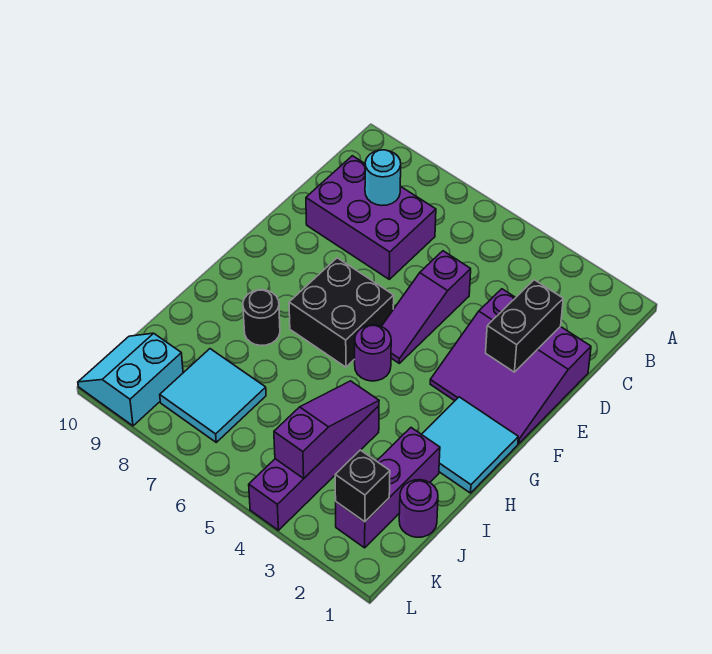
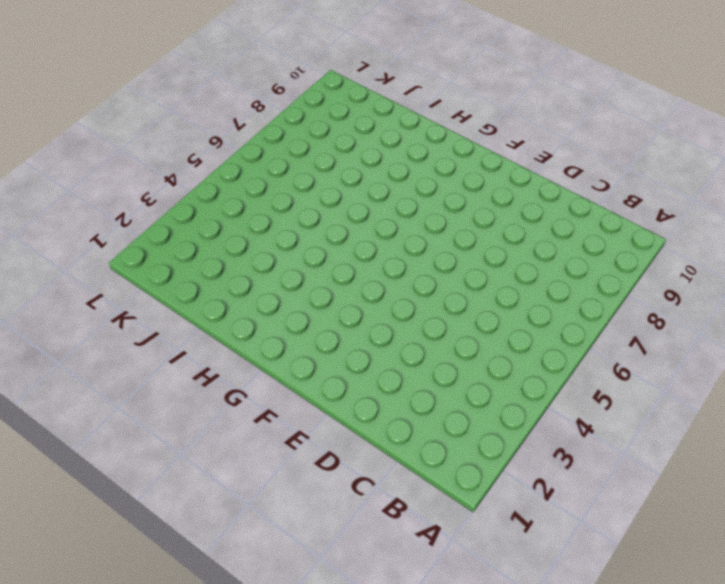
none -> purple 2x3 brick [306,156,436,279]
none -> purple 3x3 slope [430,289,591,444]
none -> purple 1x3 slope [381,251,471,363]

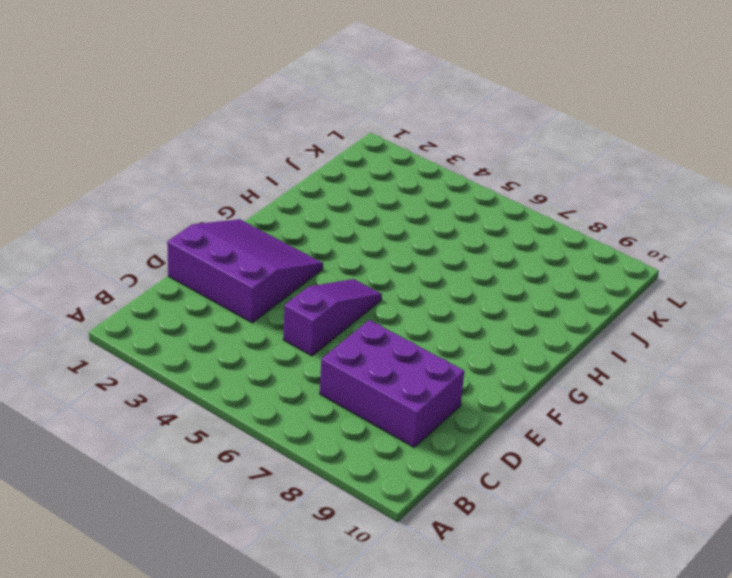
none -> black 2x2 brick [289,258,394,367]
none -> cyan 2x2 tile [421,397,518,493]
none -> purple 1x1 round brick [355,325,391,381]

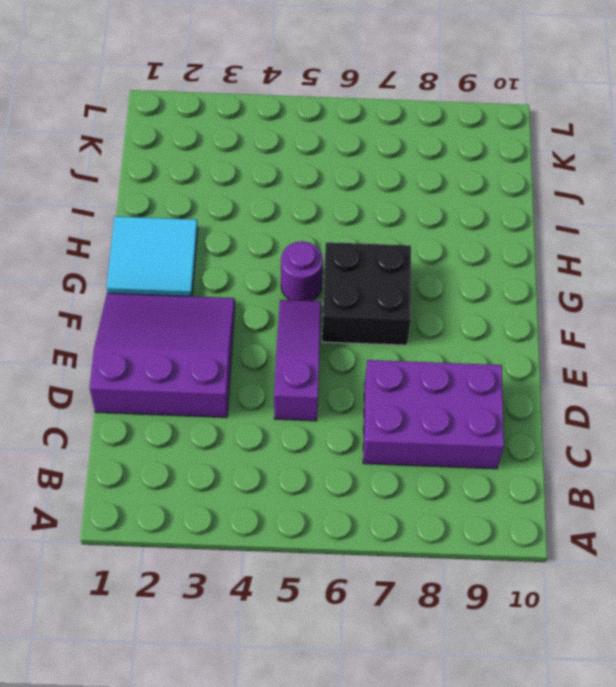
none -> black 1x1 round brick [243,290,280,346]
none -> purple 1x3 brick [336,428,440,548]
none -> purple 1x4 brick [249,406,379,530]

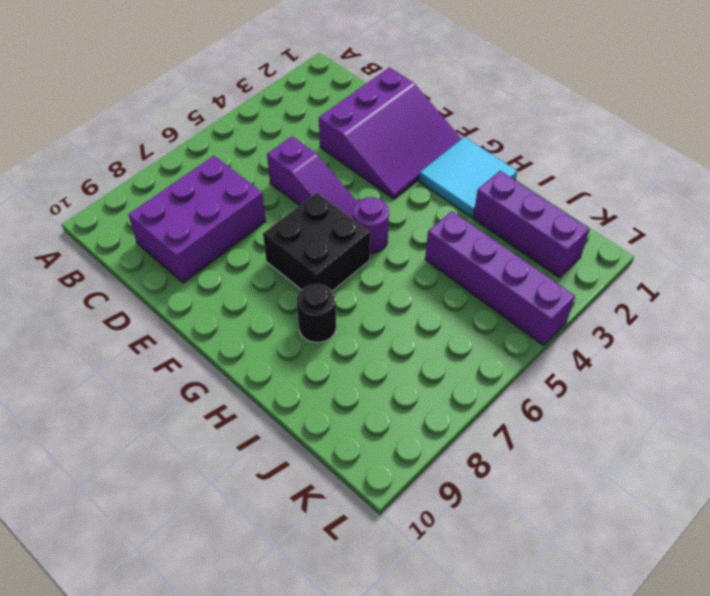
none -> purple 1x1 round brick [399,480,438,537]
none -> cyan 2x2 tile [160,349,266,442]
none -> cyan 2x2 slope [78,333,183,426]

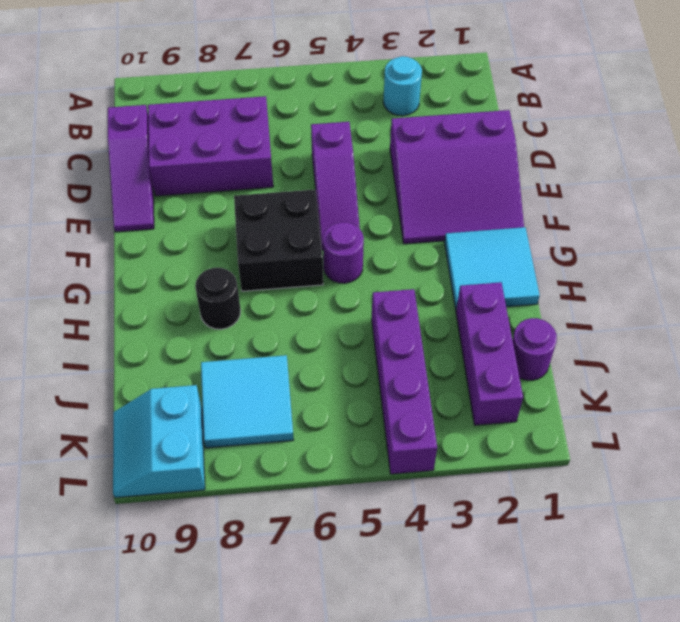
cyan 1x1 round brick [383,56,422,116] -> cyan 1x1 round brick moved to [365,150,401,206]
purple 1x3 slope [108,105,154,232] -> purple 1x3 slope turned to [274,381,379,479]
none -> black 1x2 brick [486,280,563,372]
none -> black 1x1 brick [335,450,390,522]

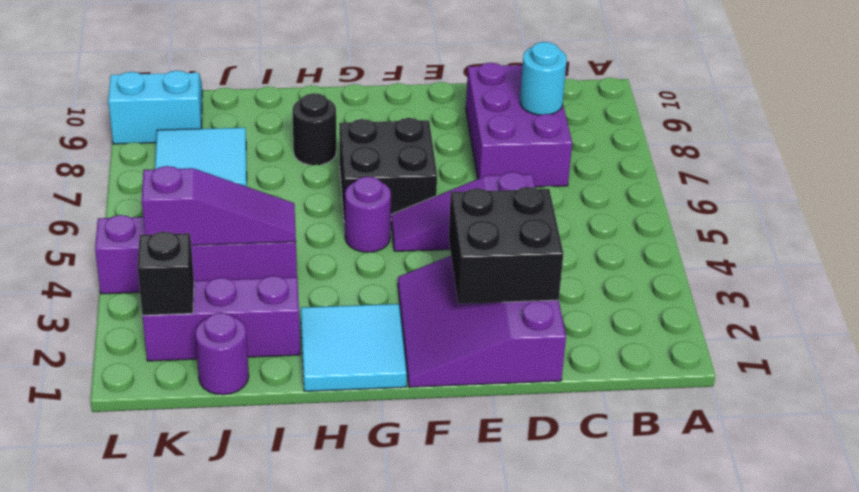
black 2x2 brick [449,187,563,304] -> black 1x2 brick [486,280,563,372]

